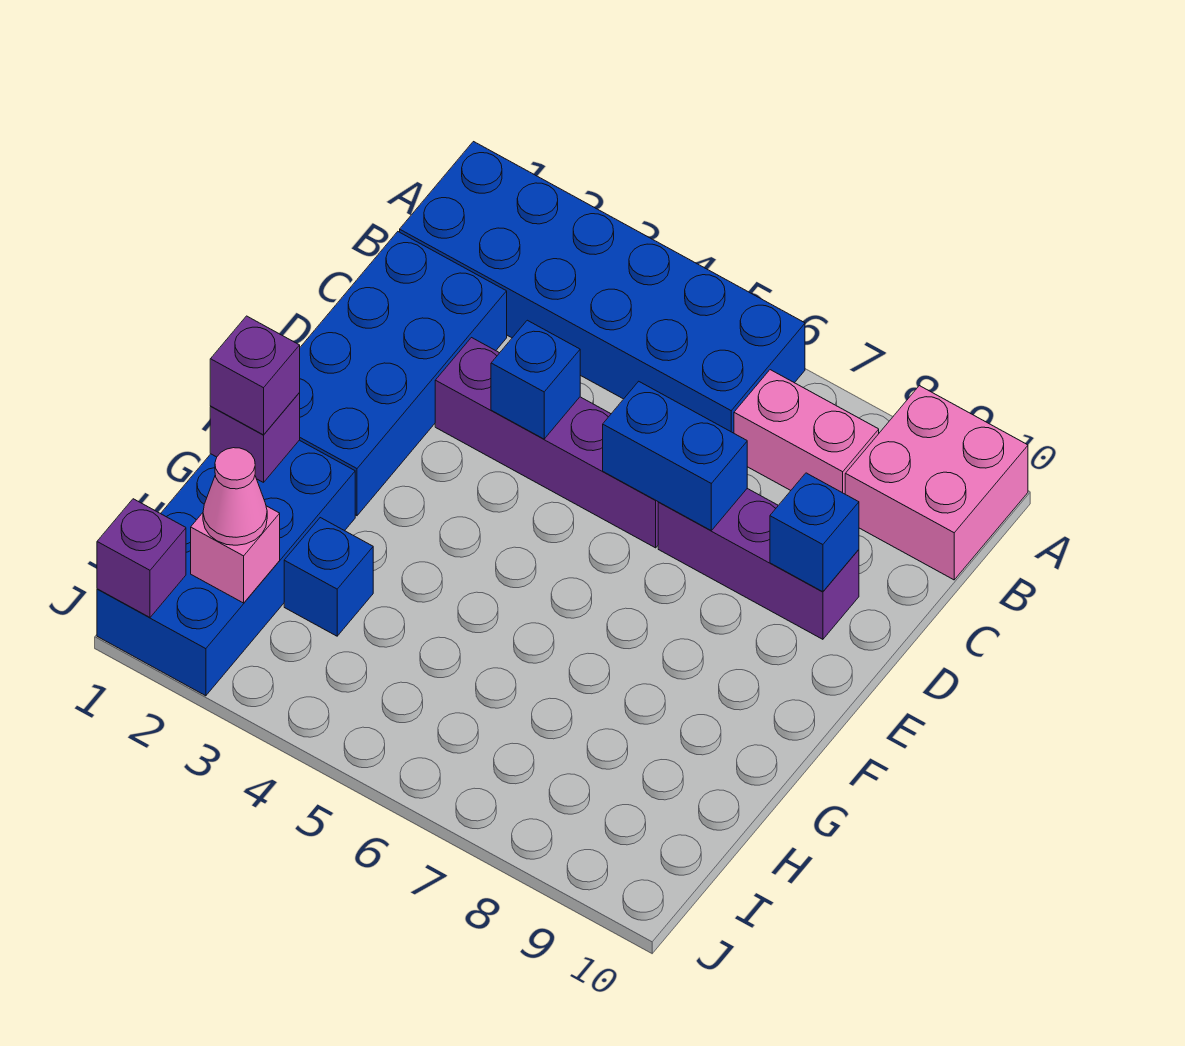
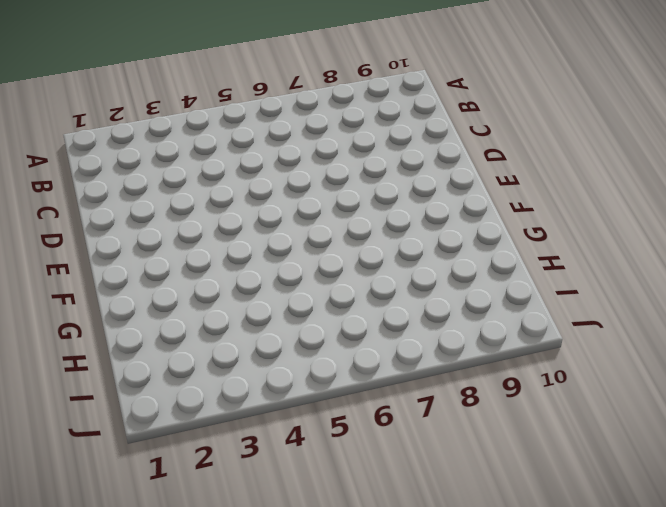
none -> blue 2x6 brick [400,142,805,433]
none -> pink 2x2 brick [845,386,1028,580]
none -> pink 1x2 brick [734,370,879,494]

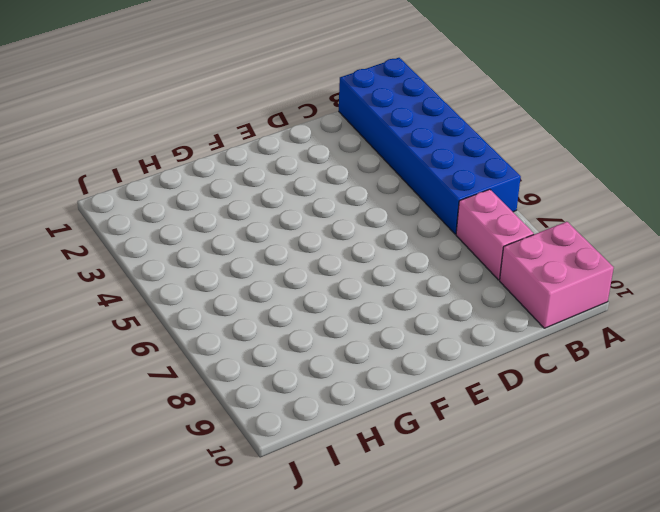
none -> blue 2x4 brick [299,232,507,516]
none -> purple 1x4 brick [435,338,658,548]
none -> purple 1x3 brick [658,489,859,639]

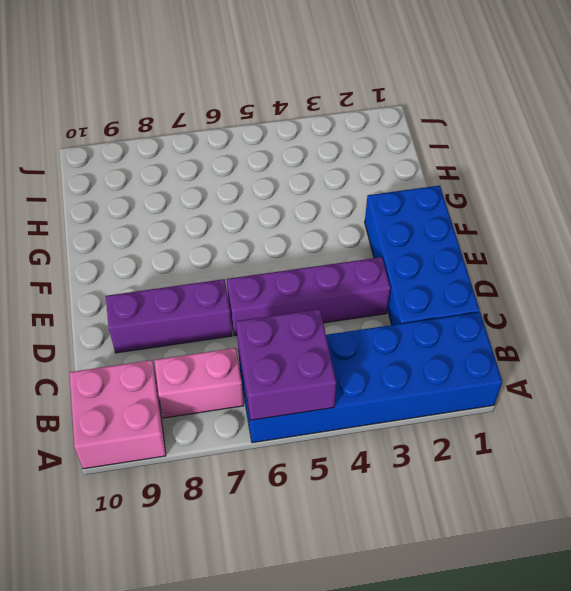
purple 2x2 brick [236,309,336,420] -> none
none -> blue 2x4 brick [97,440,355,696]
none -> blue 1x1 brick [284,518,373,636]
none -> blue 1x1 brick [491,320,580,439]

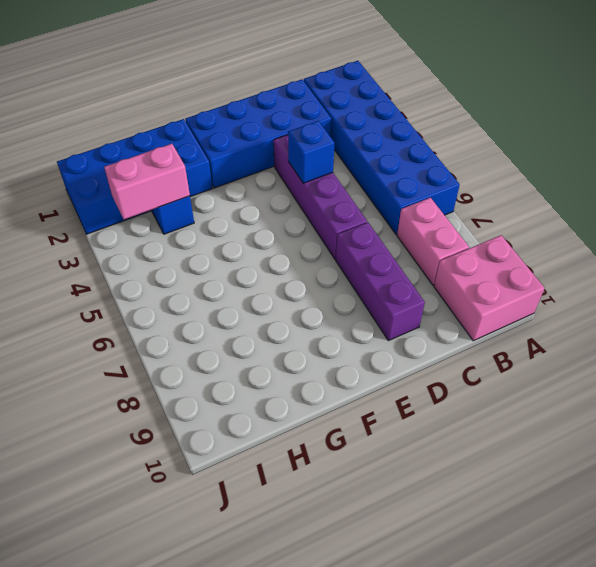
pink 1x2 brick [104,144,190,219] -> none
none -> blue 1x2 brick [603,381,747,530]
none -> blue 1x1 brick [770,473,859,592]
none -> purple 1x1 brick [210,393,300,483]

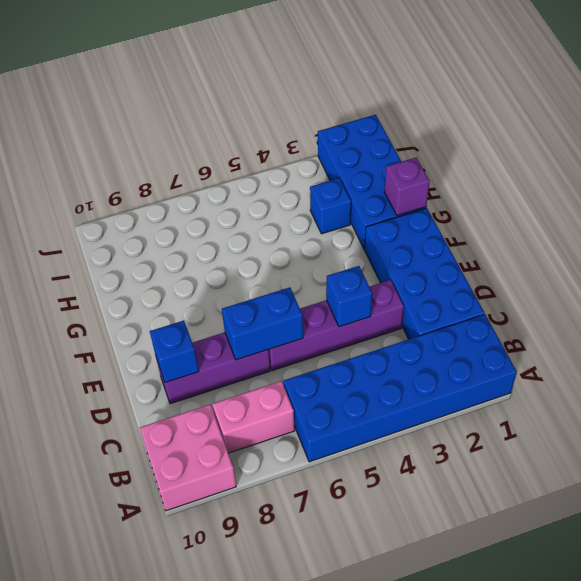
none -> pink 1x1 brick [191,506,280,603]
none -> purple 1x1 brick [97,499,186,617]
none -> purple 1x1 brick [210,316,300,435]

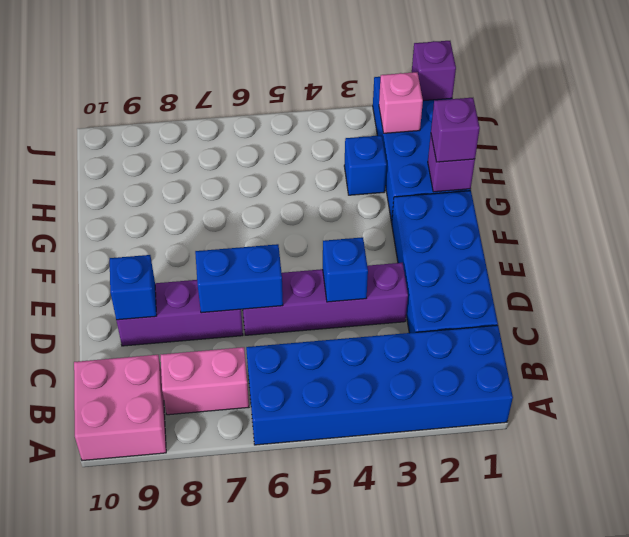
none -> pink 1x1 cone [203,448,267,545]

